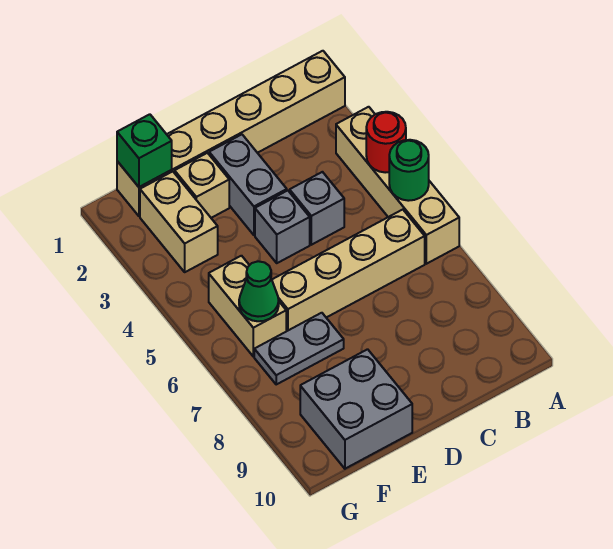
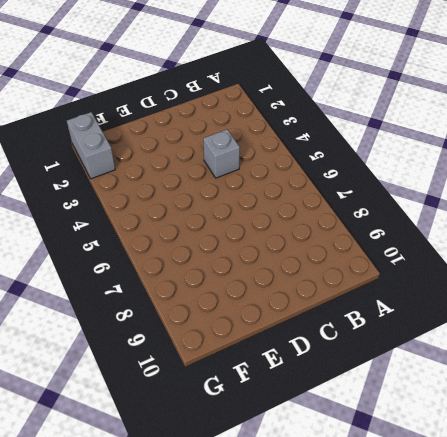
grey 1x2 brick [67,112,115,179] -> grey 1x2 brick moved to [209,135,287,235]
none -> tan 1x6 brick [117,51,345,216]
none -> tan 1x4 brick [336,107,459,264]
none -> tan 1x4 brick [272,210,425,331]

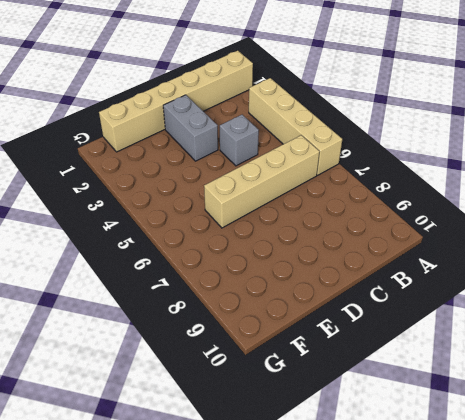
none -> grey 1x1 brick [255,191,310,263]
none -> tan 1x1 brick [175,153,229,218]
none -> grey 1x2 plate [254,313,344,384]

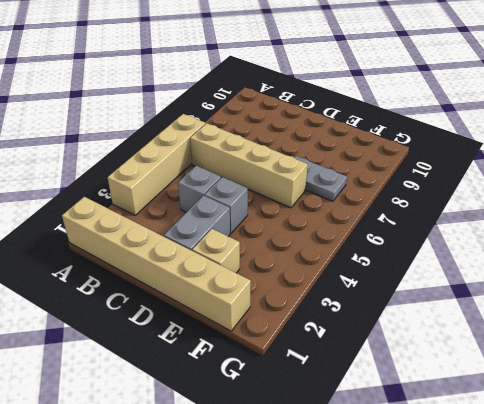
none -> grey 2x2 brick [300,349,412,469]
none -> tan 1x2 brick [140,172,218,272]
none -> tan 1x2 brick [209,256,286,356]

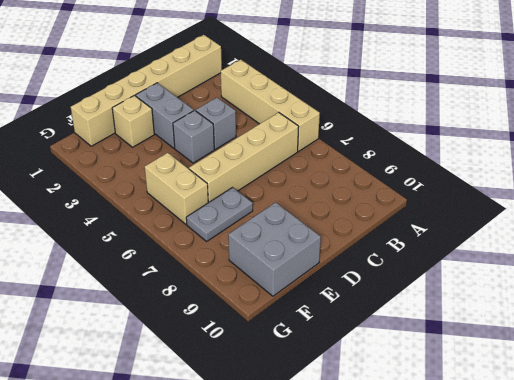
none -> tan 1x2 brick [140,172,218,272]
none -> red 1x1 round brick [366,112,406,173]
none -> green 1x1 round brick [389,140,429,201]

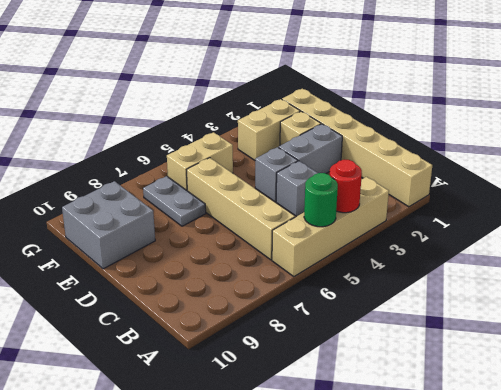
none -> green 1x1 brick [117,114,172,187]
none -> green 1x1 cone [239,261,279,321]

